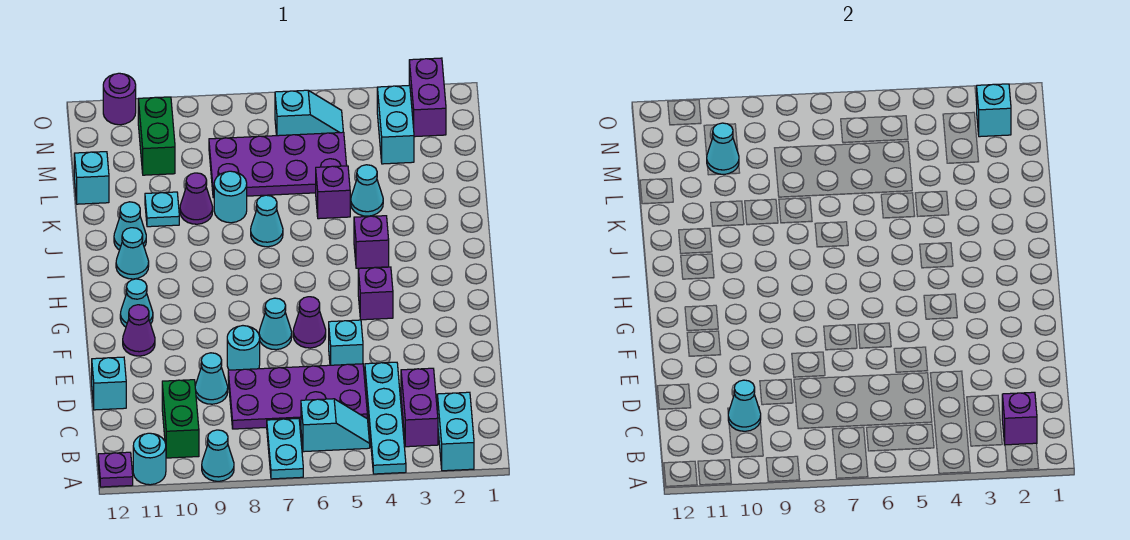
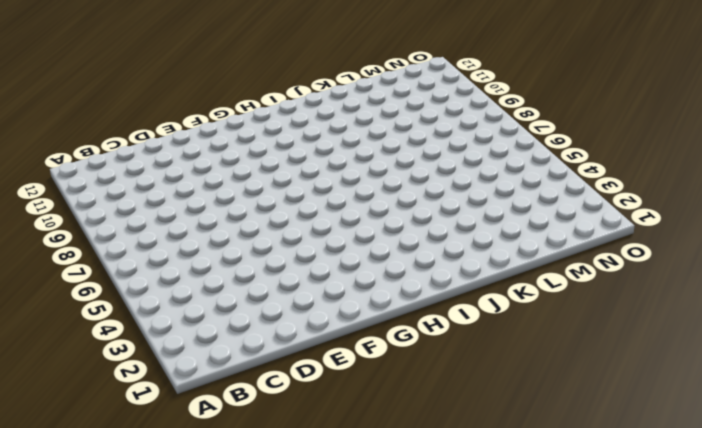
none -> cyan 1x2 brick [437,392,474,471]
none -> cyan 1x4 plate [365,362,406,474]
none -> cyan 1x2 plate [267,418,303,479]
none -> cyan 1x1 cone [202,430,234,481]

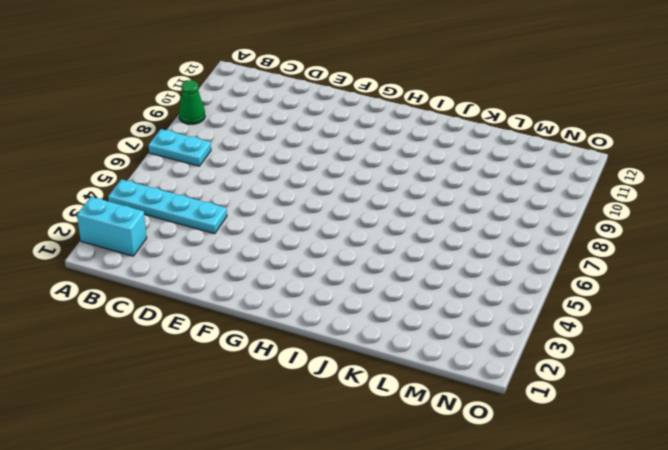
green 1x1 cone [179,80,205,124] -> cyan 1x1 cone [202,430,234,481]
none -> cyan 1x1 round brick [133,433,166,485]
none -> purple 1x1 plate [98,452,133,487]
none -> purple 1x2 brick [401,368,438,447]
none -> cyan 1x2 slope [301,399,370,452]

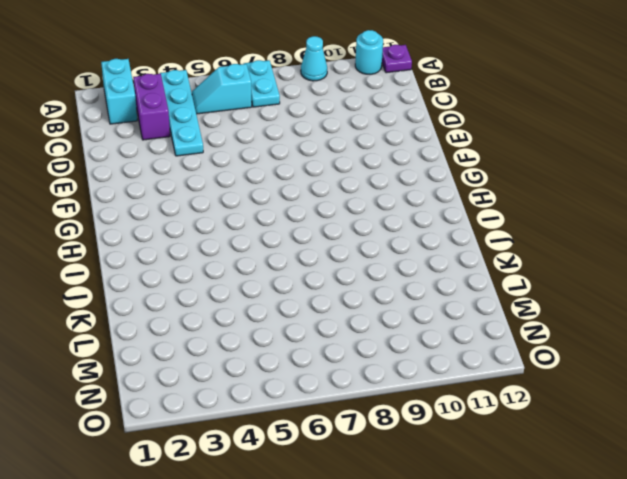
none -> green 1x2 brick [162,380,199,458]
none -> purple 2x4 plate [228,364,367,429]
none -> cyan 1x1 cone [195,353,228,404]
none -> cyan 1x1 brick [92,357,126,410]

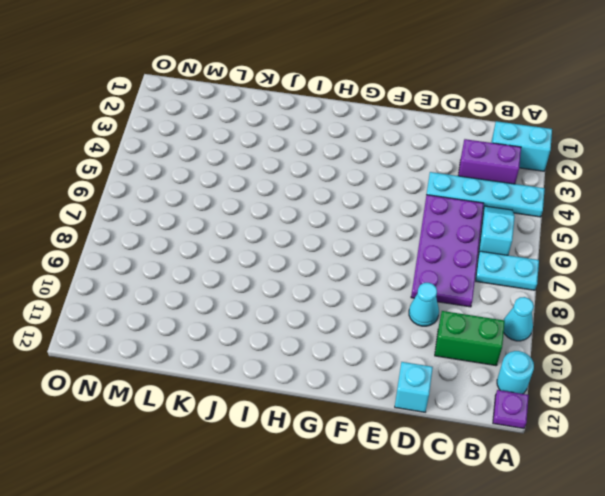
none -> cyan 1x1 brick [329,320,363,365]
none -> cyan 1x1 round brick [227,326,260,370]
none -> purple 1x1 cone [293,297,326,348]
none -> cyan 1x1 cone [259,298,292,350]

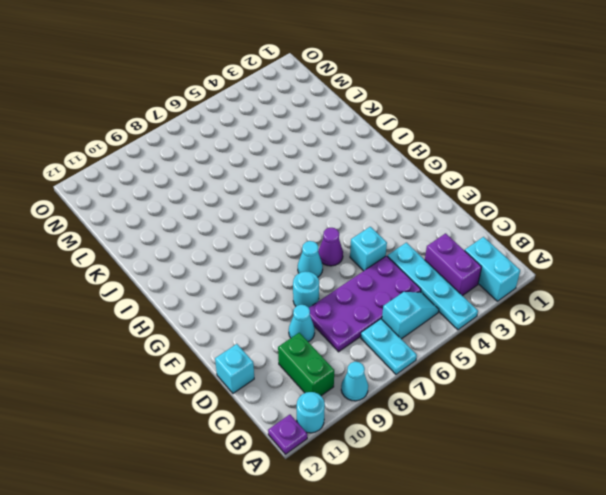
none -> purple 1x1 cone [123,305,155,356]
none -> purple 1x1 brick [358,267,393,320]
none -> cyan 1x1 cone [120,279,153,327]
none -> purple 1x1 brick [354,216,389,268]

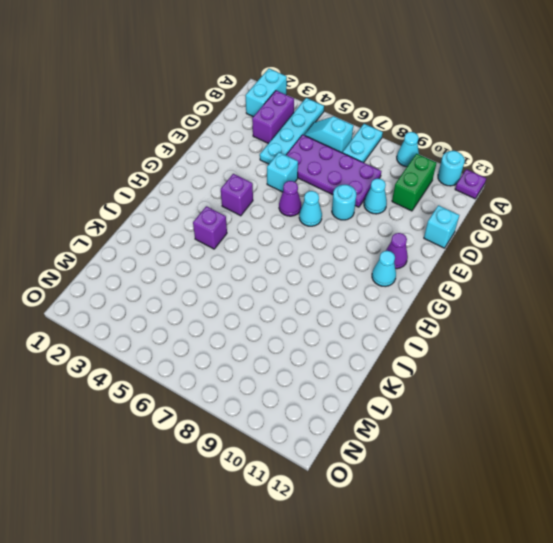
none -> cyan 1x1 cone [116,228,149,279]
none -> cyan 1x1 cone [251,195,283,247]
none -> cyan 1x1 cone [114,202,146,250]
none -> cyan 1x1 cone [351,165,383,216]

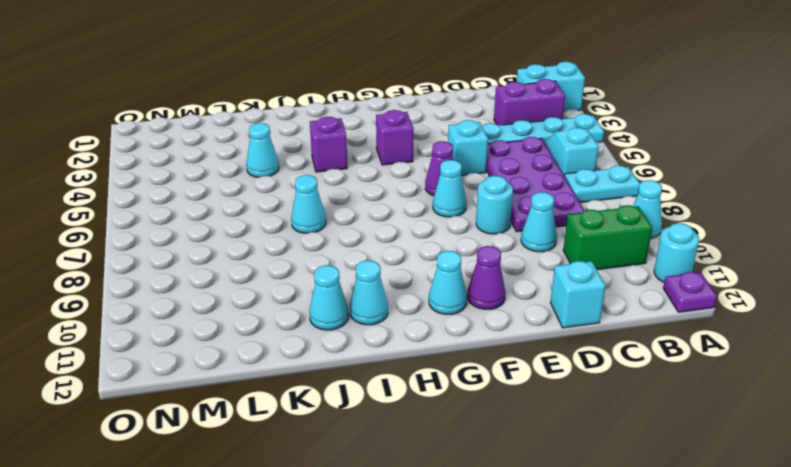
none -> purple 1x1 brick [316,166,350,219]
none -> cyan 1x1 round brick [214,171,247,223]
none -> purple 1x1 cone [180,173,213,224]
none -> cyan 1x1 plate [145,192,179,227]

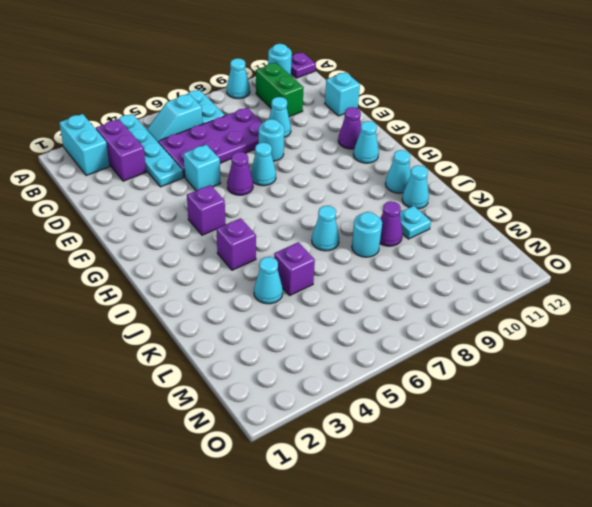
none -> purple 2x4 plate [209,132,347,198]
none -> cyan 1x1 brick [74,152,109,204]
none -> cyan 1x2 brick [377,85,414,164]
none -> green 1x2 brick [138,97,175,175]

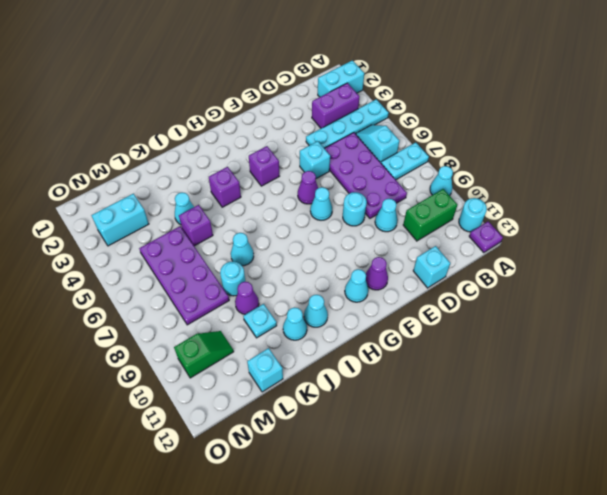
green 1x2 slope [174,331,234,378] -> green 1x2 brick [138,97,175,175]
none -> purple 1x2 brick [409,58,446,137]
none -> cyan 1x2 slope [275,90,343,136]
none -> purple 1x1 round brick [103,73,136,125]
none -> purple 1x1 brick [1002,392,1037,445]

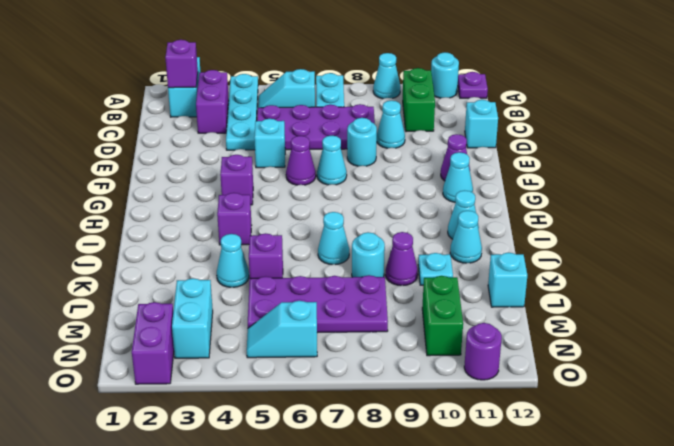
none -> cyan 1x1 cone [728,380,761,431]
none -> cyan 1x1 cone [707,123,739,174]
none -> cyan 1x1 brick [977,84,1011,137]

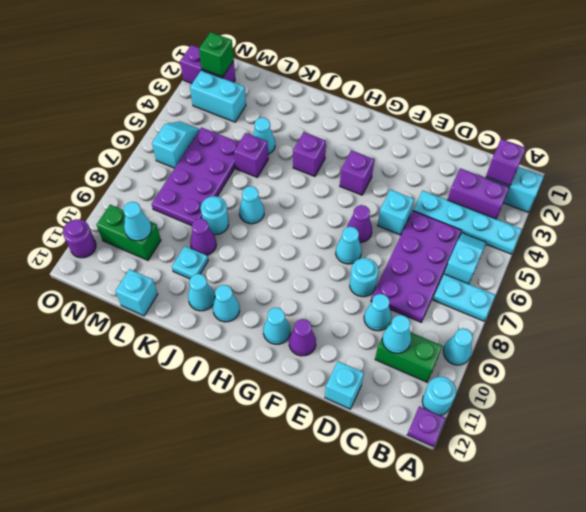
green 1x1 brick [199,32,234,77] -> cyan 1x1 brick [977,84,1011,137]

